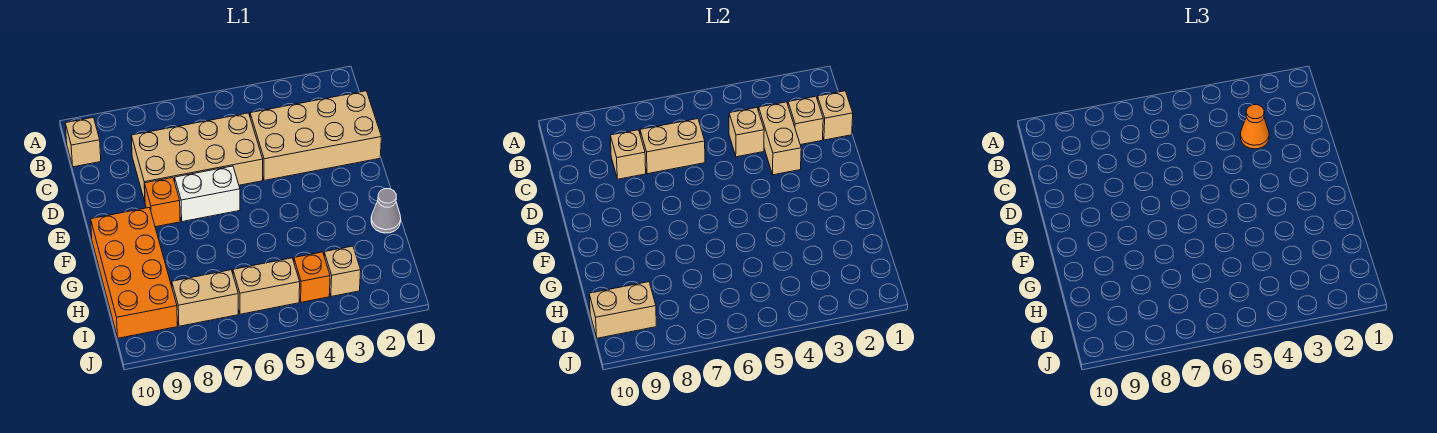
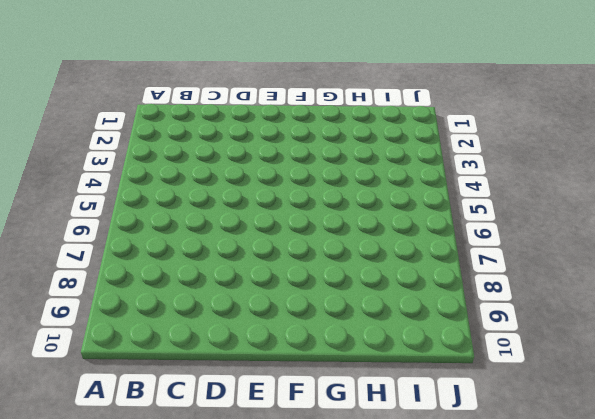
none -> tan 1x1 brick [65,118,101,167]
none -> tan 2x4 brick [250,91,381,180]
none -> tan 2x4 brick [131,113,263,201]

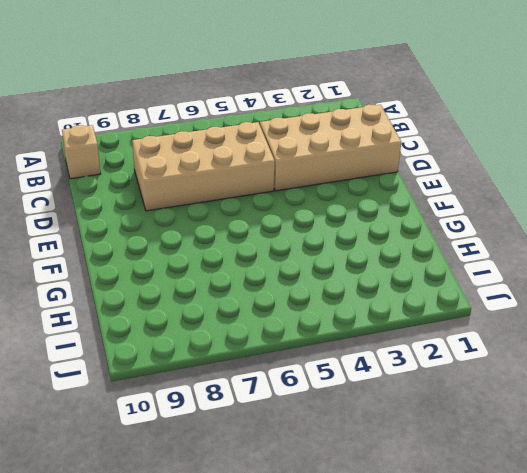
none -> white 1x2 brick [175,166,240,222]
none -> orange 1x1 brick [145,178,180,227]
none -> orange 2x4 brick [91,208,177,338]

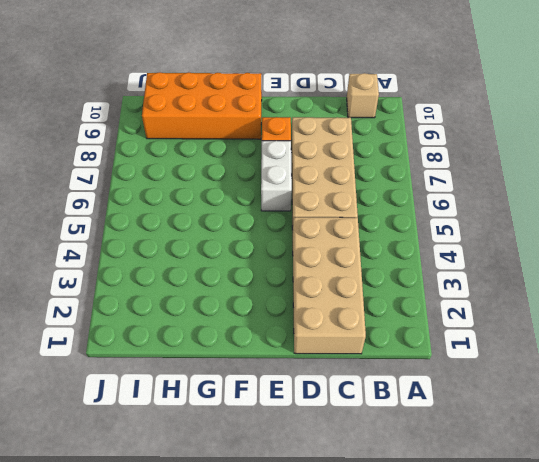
none -> grey 1x1 cone [371,189,401,233]
none -> tan 1x1 brick [324,246,361,297]
none -> orange 1x1 brick [294,252,330,302]

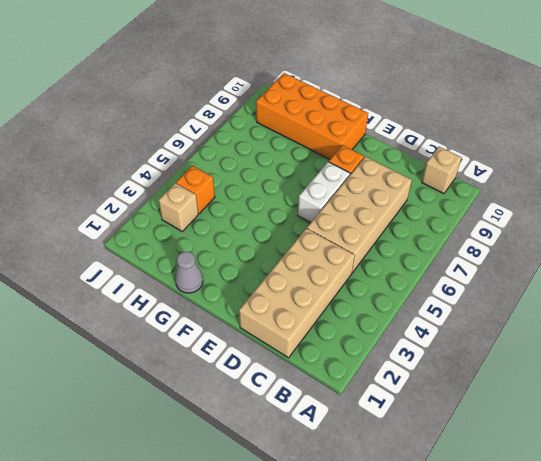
none -> tan 1x2 brick [233,258,300,314]
none -> tan 1x2 brick [172,270,238,326]
none -> tan 1x1 brick [817,91,853,140]

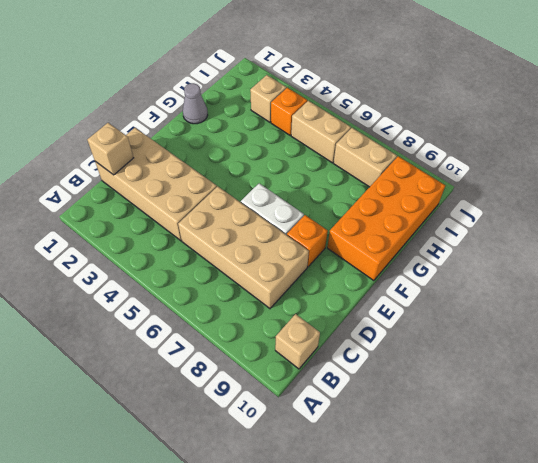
none -> tan 1x1 brick [788,96,823,145]
none -> tan 1x2 brick [759,102,801,175]
none -> tan 1x1 brick [729,108,764,157]

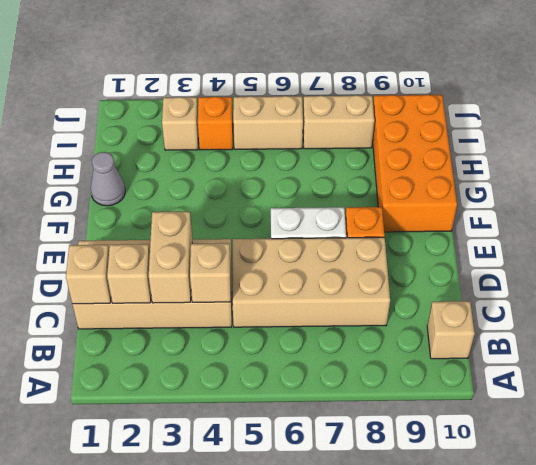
none -> tan 1x2 brick [640,119,705,174]
none -> tan 1x1 brick [610,130,646,179]
none -> tan 1x2 brick [589,282,656,338]

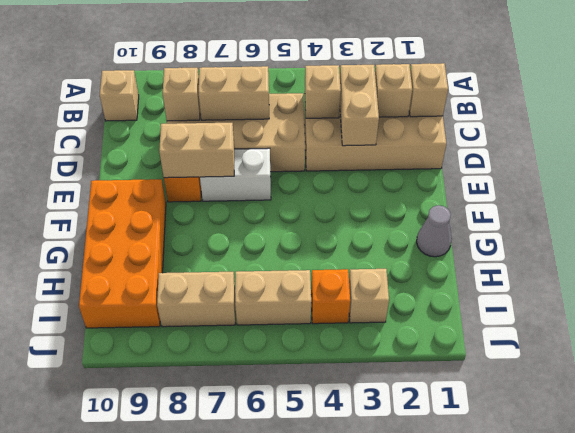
tan 1x2 brick [159,123,234,178] -> tan 1x2 brick moved to [589,282,656,338]
none -> orange 1x1 cone [1240,105,1269,149]

